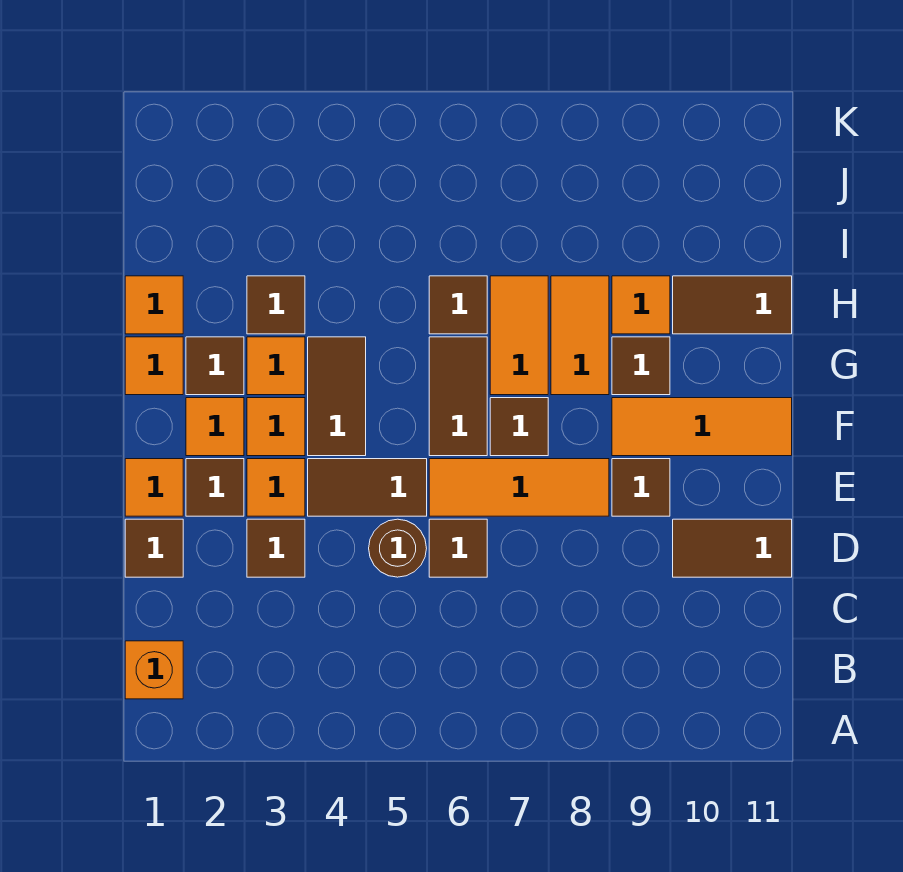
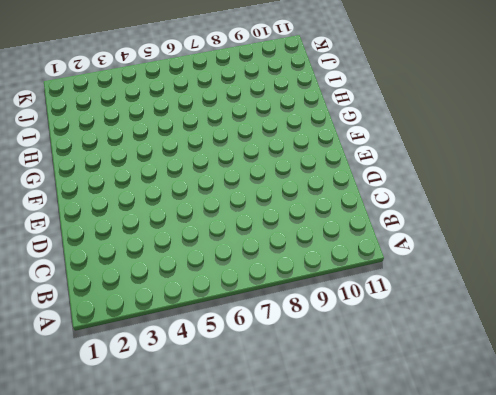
none -> orange 1x1 brick [125,641,183,699]
none -> brown 1x1 tile [125,519,183,577]
none -> brown 1x1 tile [247,519,305,577]

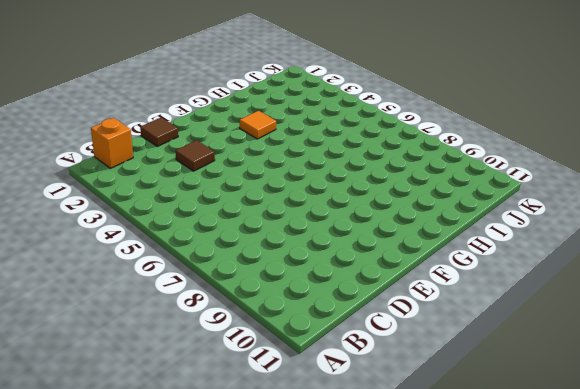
none -> brown 1x1 round brick [369,519,427,577]
none -> brown 1x1 tile [429,519,487,577]
none -> brown 1x2 tile [673,519,792,577]

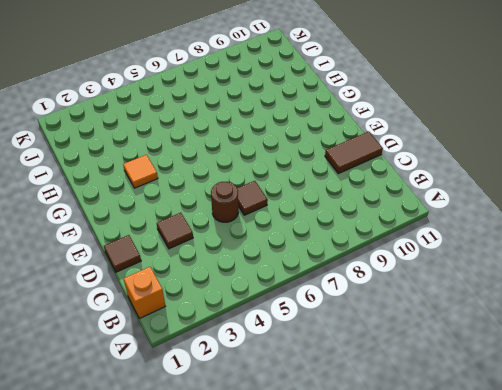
none -> orange 1x1 tile [125,459,183,516]
none -> brown 1x1 tile [186,459,244,516]
none -> orange 1x1 tile [247,459,305,516]

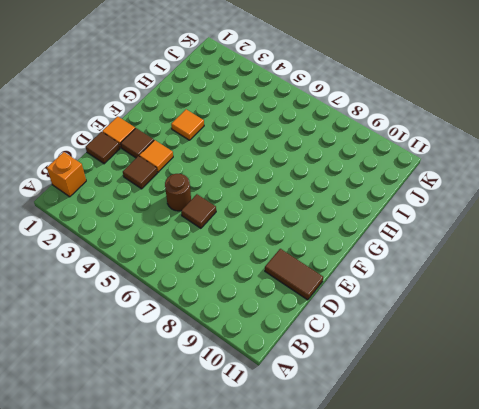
none -> brown 1x2 tile [308,459,427,516]
none -> orange 1x3 tile [429,459,609,516]
none -> brown 1x1 tile [612,459,670,516]

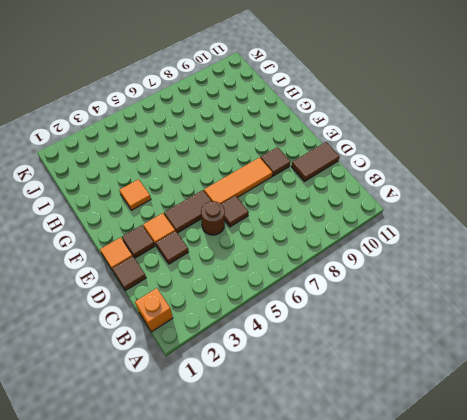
none -> orange 1x1 tile [186,398,244,456]
none -> orange 1x1 tile [247,398,305,456]
none -> brown 1x2 tile [308,337,366,456]

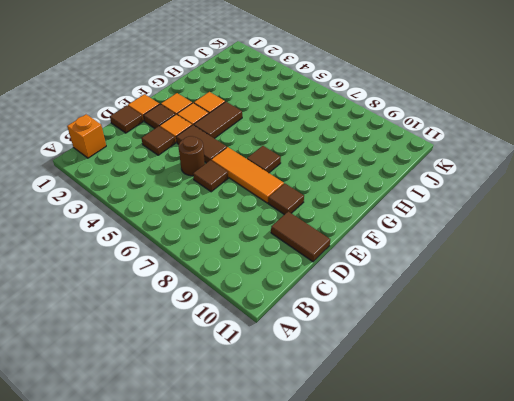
none -> brown 1x2 tile [429,337,487,456]
none -> orange 1x3 tile [612,398,792,456]
none -> orange 1x1 tile [125,337,183,395]

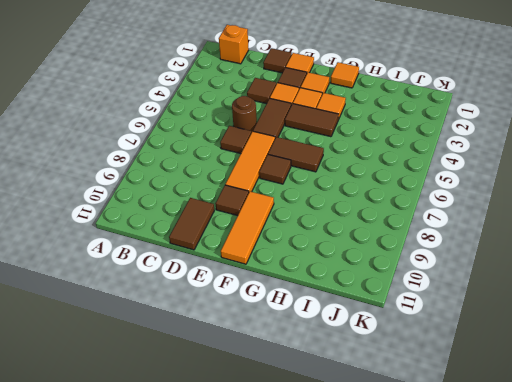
none -> brown 1x1 tile [186,337,244,395]
none -> orange 1x2 tile [490,276,548,395]
none -> orange 1x2 tile [551,276,609,395]

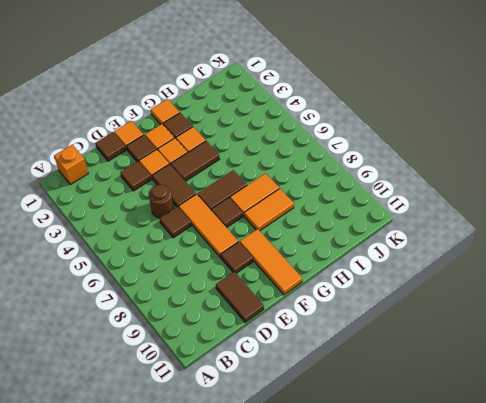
none -> brown 1x1 tile [612,337,670,395]
none -> orange 1x1 tile [125,276,183,334]
none -> brown 1x1 tile [247,276,305,334]

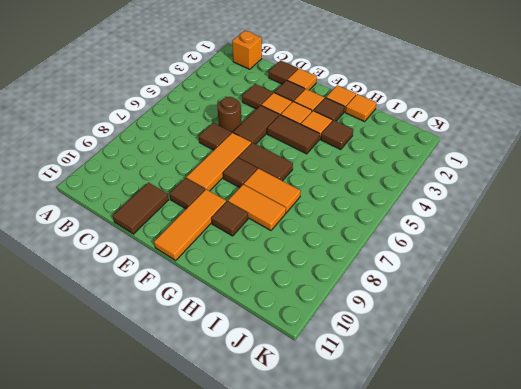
none -> brown 1x1 tile [429,276,487,334]
none -> orange 1x1 tile [612,276,670,334]
none -> brown 1x2 tile [673,276,792,334]

